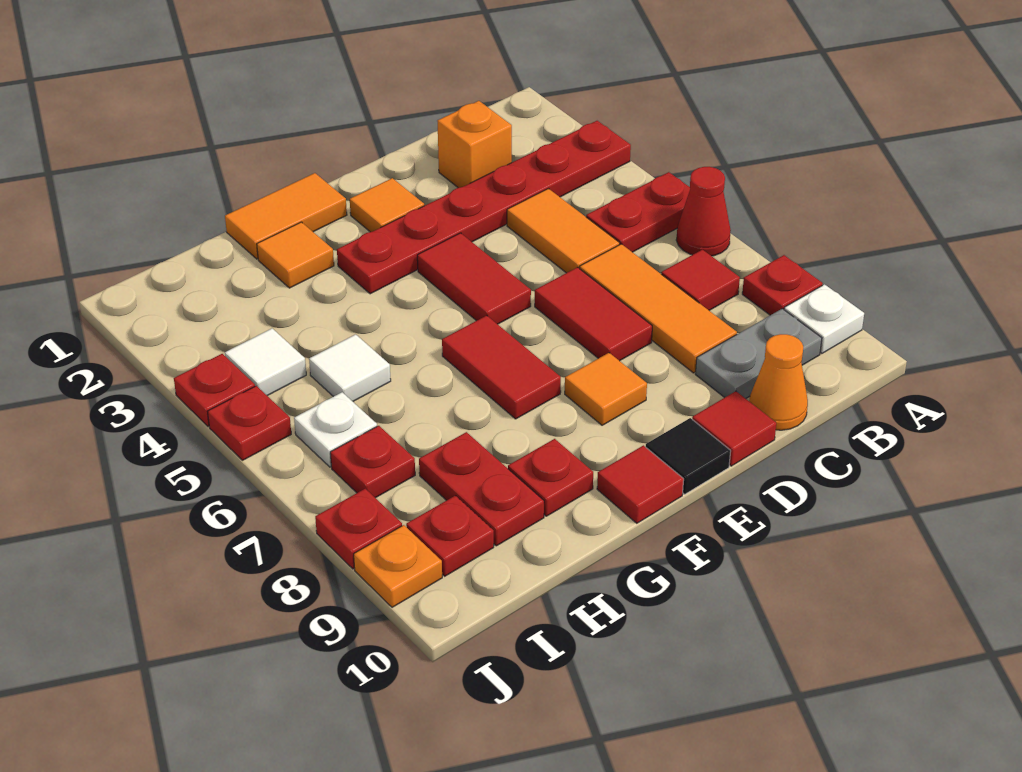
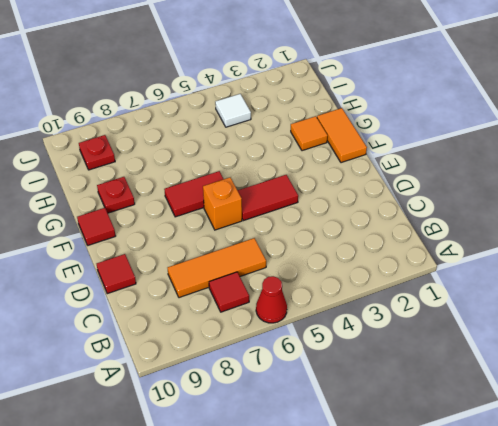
orange 1x1 brick [203,178,242,230] -> orange 1x1 brick moved to [437,101,512,188]
none -> red 1x6 plate [337,121,631,294]
none -> red 1x2 plate [586,172,690,252]
none -> red 1x1 plate [742,255,823,315]
none -> white 1x1 plate [784,284,864,354]

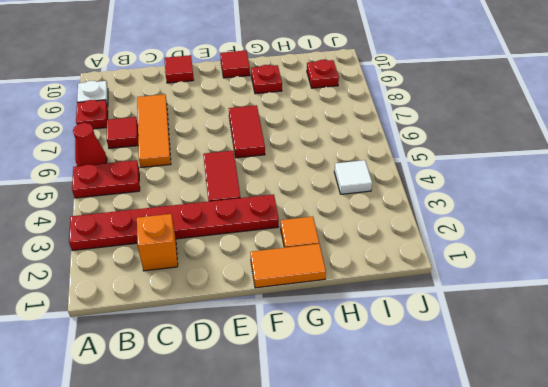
none -> grey 1x2 plate [695,309,822,399]
none -> orange 1x2 tile [507,189,620,273]
none -> orange 1x1 cone [749,334,808,430]
none -> red 1x2 tile [535,267,652,361]

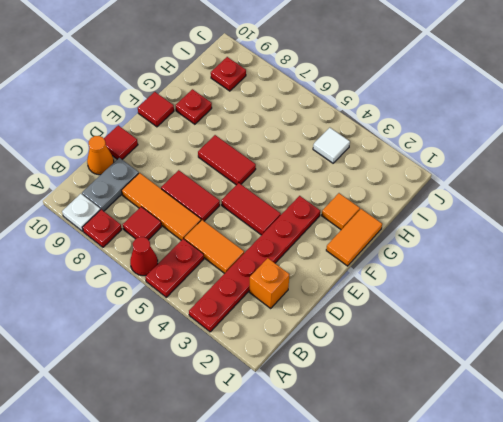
none -> orange 1x1 tile [350,178,424,232]
none -> orange 1x1 tile [565,353,647,425]
none -> black 1x1 tile [646,418,731,494]
none -> white 1x1 tile [309,334,391,401]

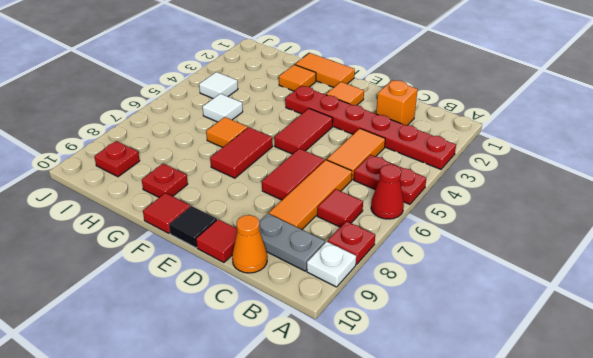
orange 1x1 tile [206,117,248,148] -> orange 1x1 tile moved to [565,353,647,425]
none -> red 1x2 plate [419,432,544,546]
none -> white 1x1 plate [294,392,377,467]
none -> red 1x1 plate [330,426,415,498]
none -> red 1x1 plate [174,354,255,426]

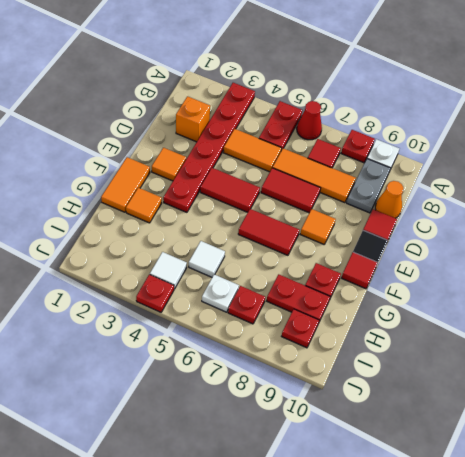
none -> red 1x1 plate [207,386,291,460]
none -> red 1x1 plate [315,489,402,569]
none -> orange 1x1 plate [354,525,442,607]

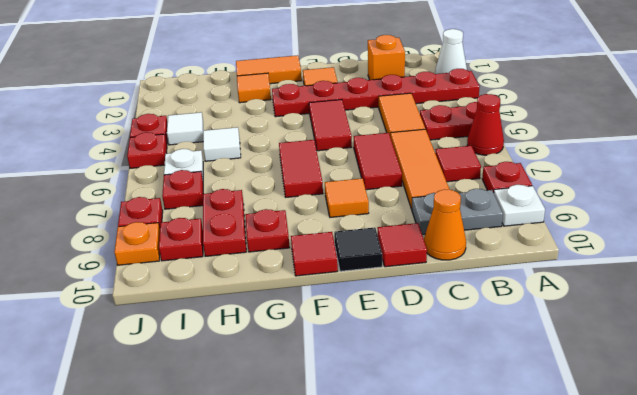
white 1x1 cone [435,29,467,74] -> none

